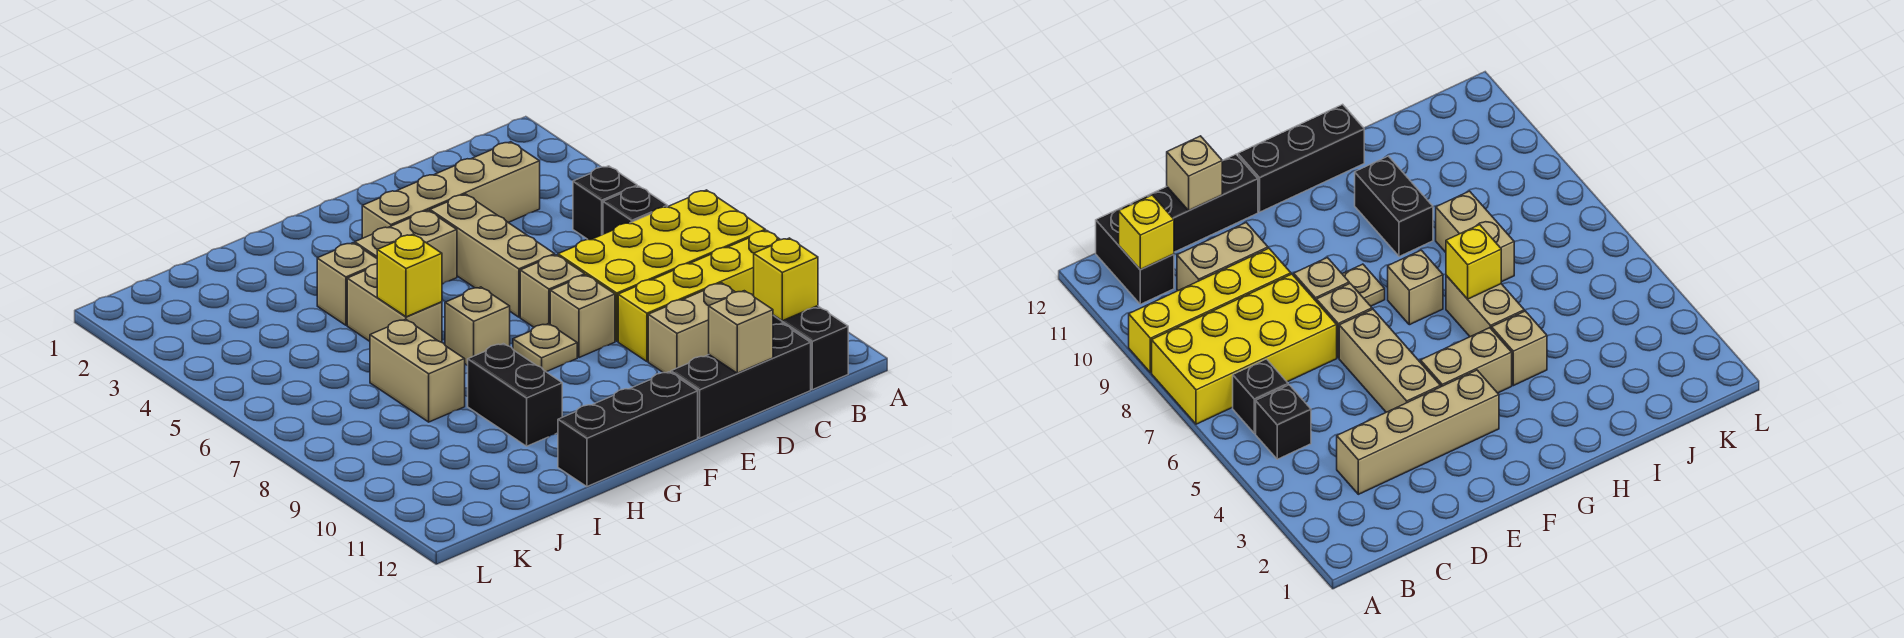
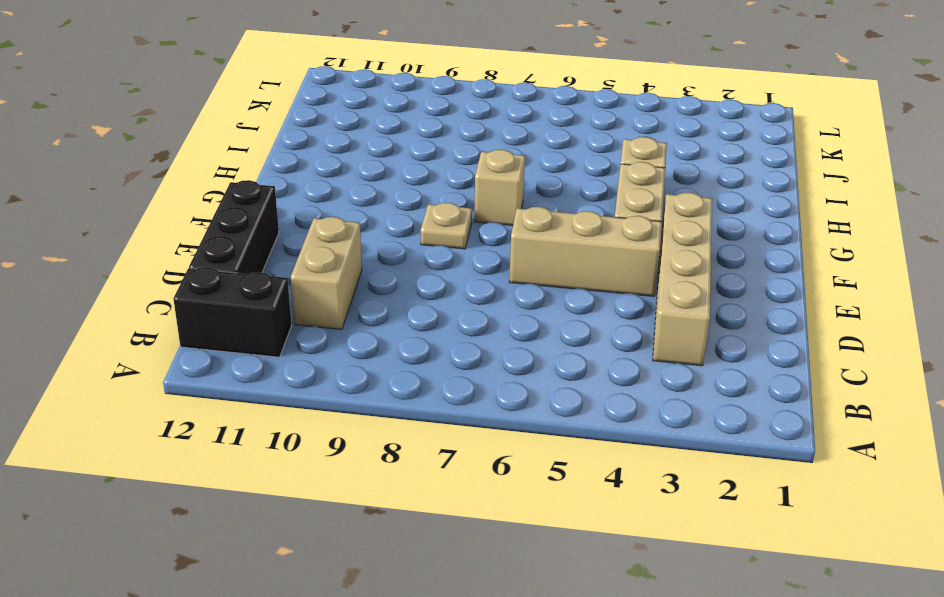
none -> yellow 2x4 brick [558,190,765,341]
none -> yellow 1x4 brick [618,230,780,361]
none -> black 1x1 brick [573,166,637,240]

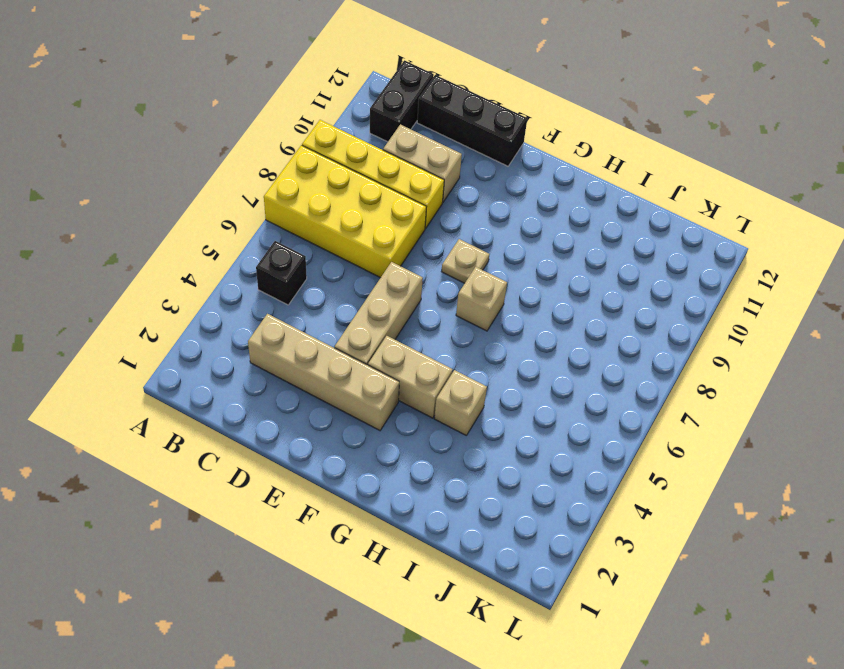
none -> black 1x1 brick [603,186,667,234]
none -> tan 1x1 brick [520,255,585,327]
none -> tan 1x1 brick [550,275,615,358]

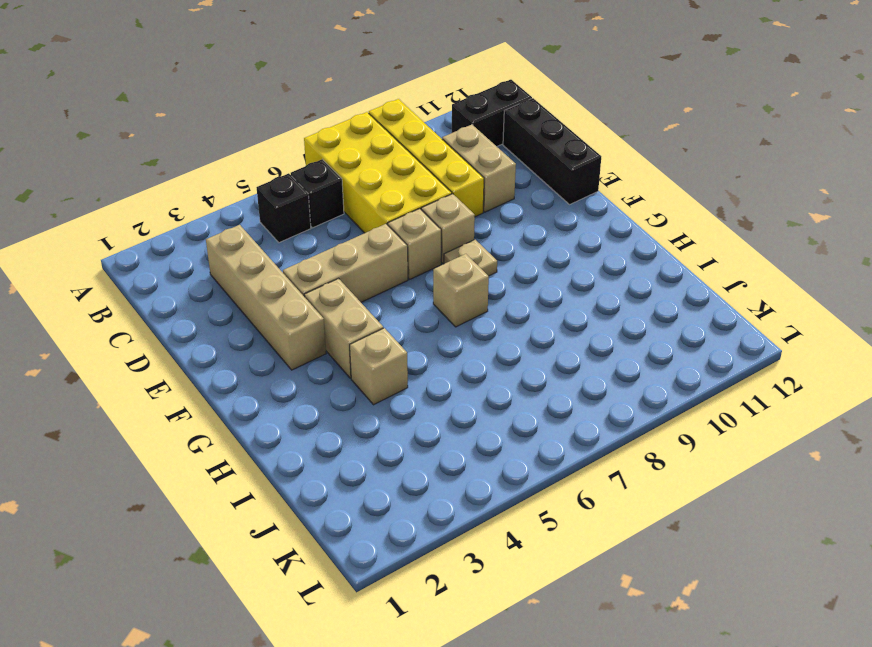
none -> black 1x3 brick [558,372,698,487]
none -> tan 1x2 brick [347,264,442,342]
none -> black 1x2 brick [468,344,562,446]

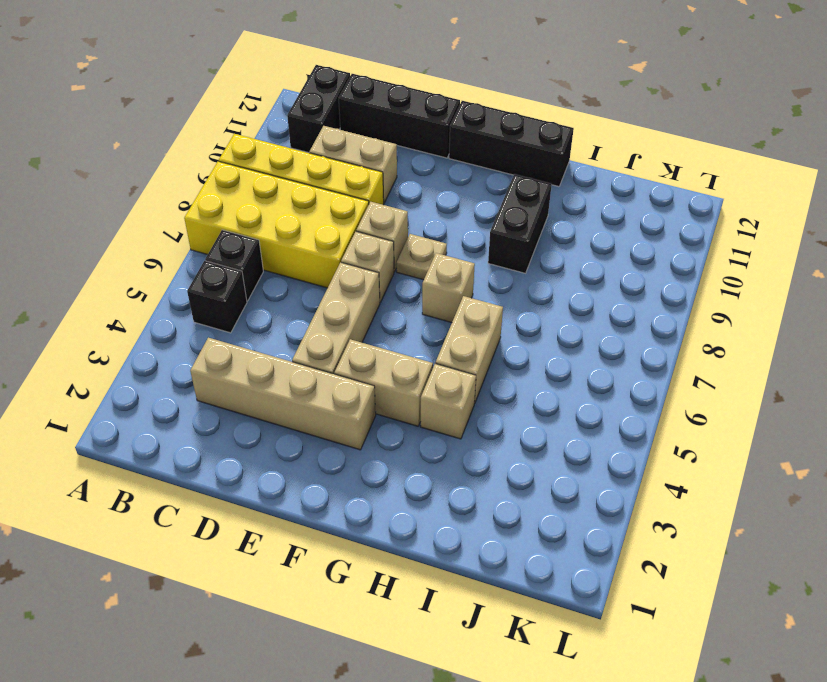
none -> tan 1x2 brick [370,319,465,422]
none -> yellow 1x1 brick [754,238,818,321]
none -> tan 1x1 brick [709,291,773,373]

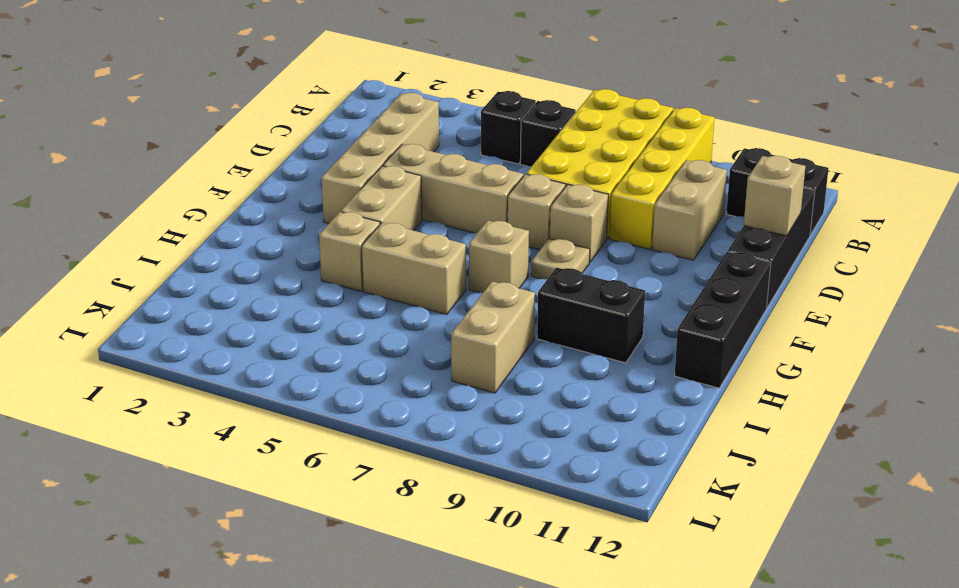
tan 1x2 brick [451,281,535,393] -> tan 1x2 brick turned to [370,319,465,422]
none -> yellow 1x1 brick [754,238,818,321]
none -> yellow 1x1 brick [377,234,442,317]

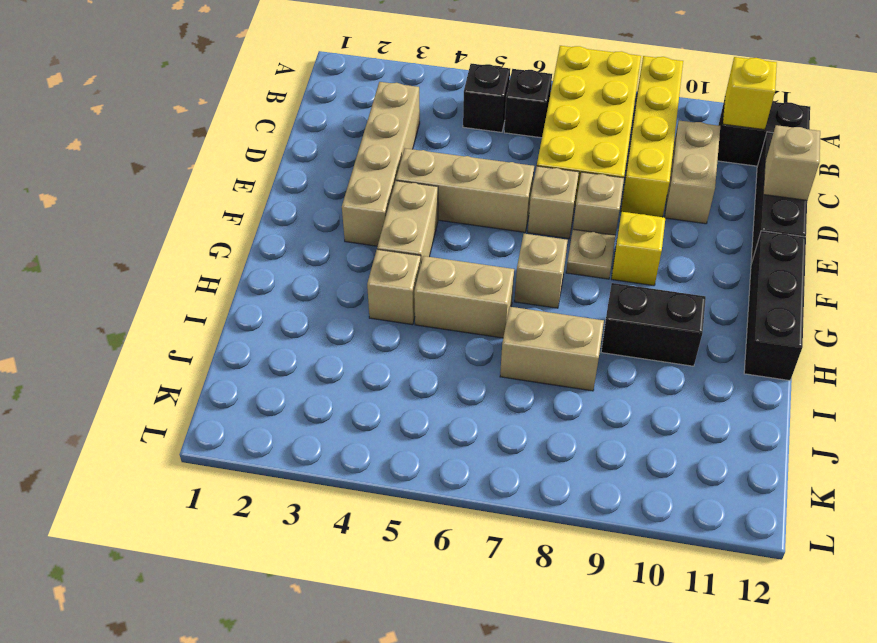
yellow 1x1 brick [611,212,665,286] -> yellow 1x1 brick moved to [377,234,442,317]

